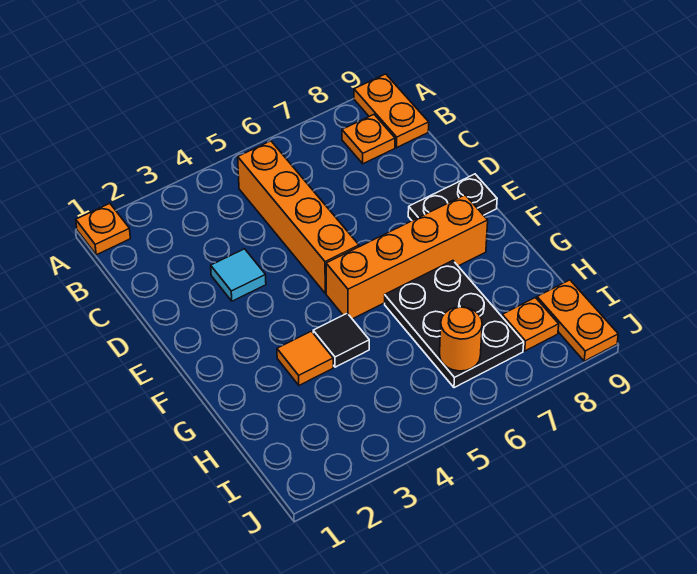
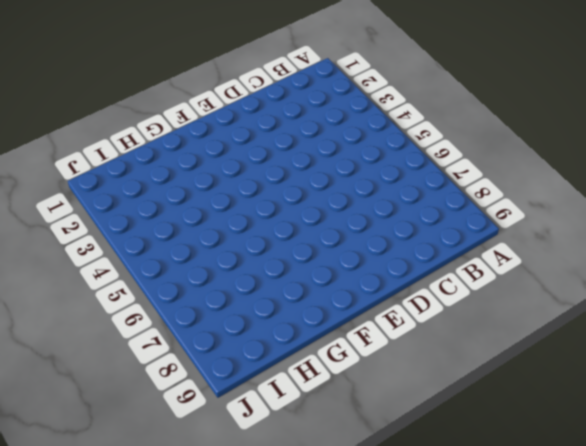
none -> orange 1x1 plate [76,203,130,255]
none -> orange 1x2 plate [354,74,429,147]
none -> orange 1x4 brick [238,141,359,293]

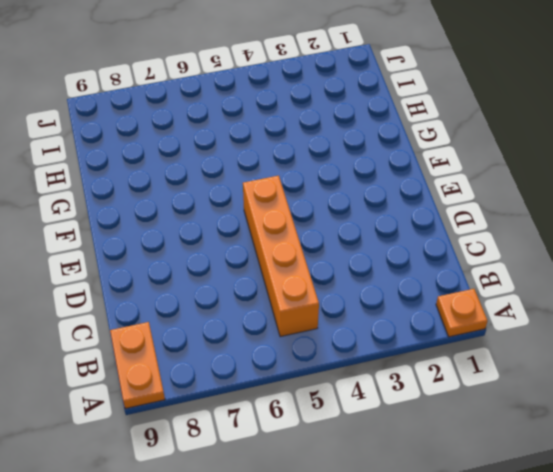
none -> orange 1x1 plate [342,115,395,164]
none -> cyan 1x1 tile [211,249,266,301]
none -> black 1x2 plate [408,174,497,221]

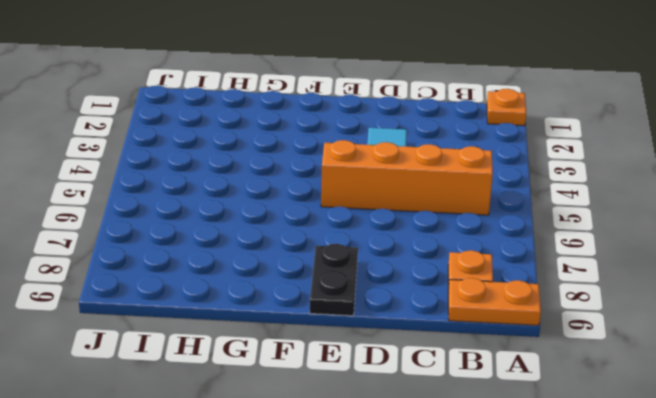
none -> orange 1x4 brick [326,195,488,319]
none -> orange 1x1 tile [277,331,333,385]
none -> black 1x1 tile [313,313,369,367]

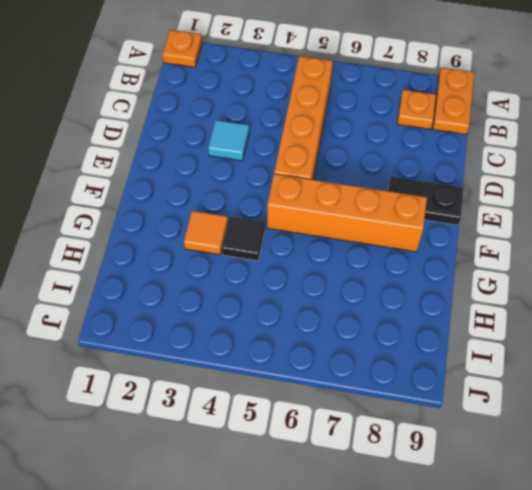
none -> black 2x3 plate [385,261,524,388]
none -> orange 1x1 plate [502,298,559,351]
none -> orange 1x2 plate [537,280,618,361]

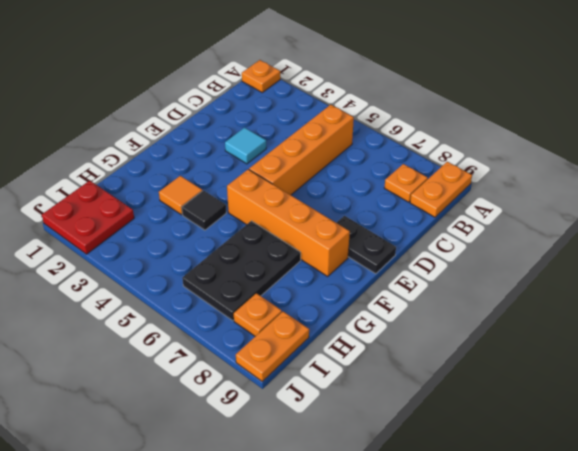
red 2x2 plate [42,181,134,254] -> none
none -> orange 1x1 round brick [440,307,482,371]

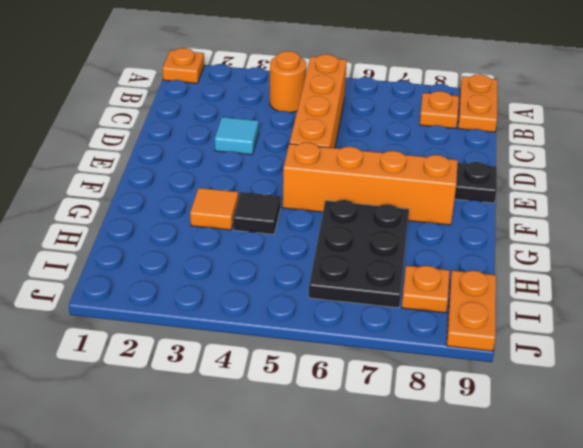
orange 1x1 round brick [270,51,306,113] -> orange 1x1 round brick moved to [440,307,482,371]

